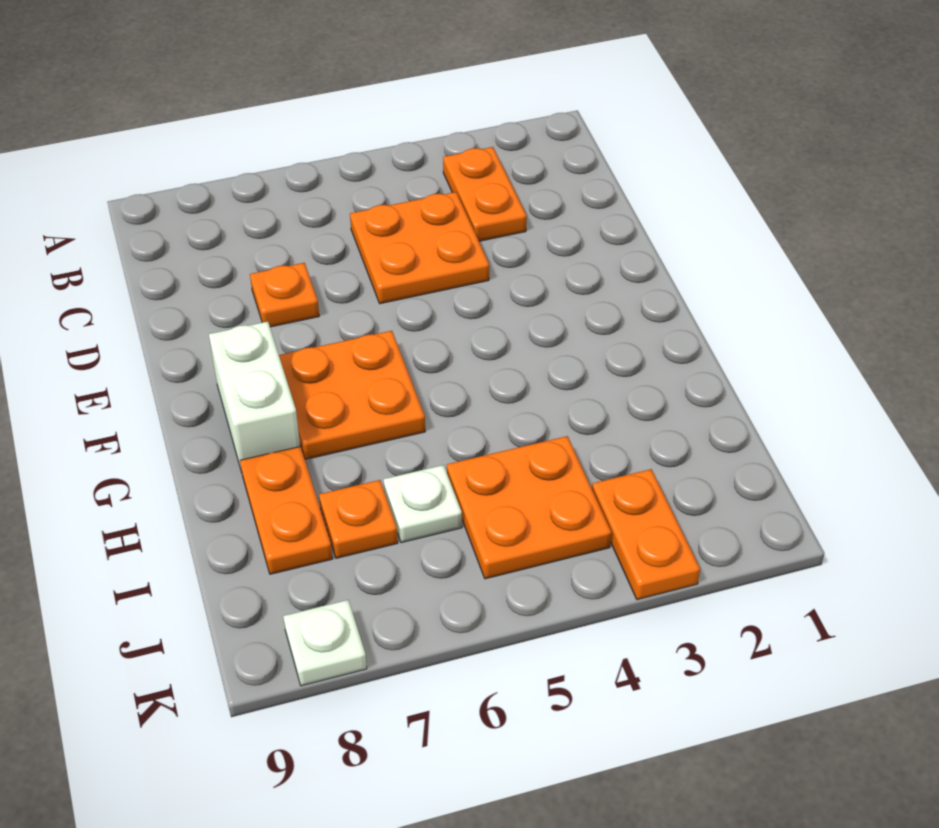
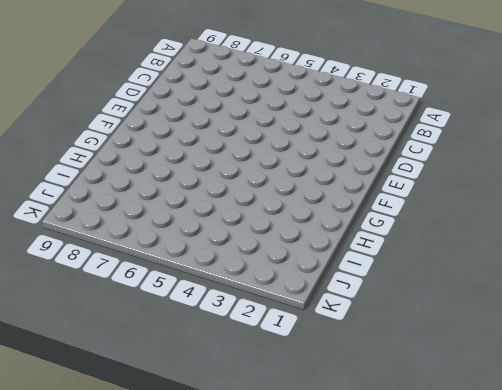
none -> orange 1x2 plate [443,147,527,241]
none -> orange 2x2 plate [350,192,489,304]

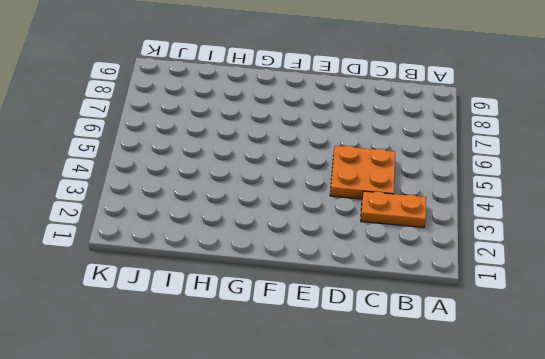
none -> orange 1x1 plate [250,263,319,327]
none -> orange 2x2 plate [279,331,425,459]

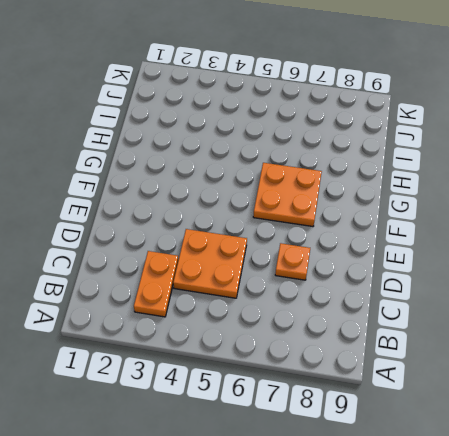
none -> white 1x2 brick [209,322,300,471]
none -> orange 1x2 plate [240,446,333,574]

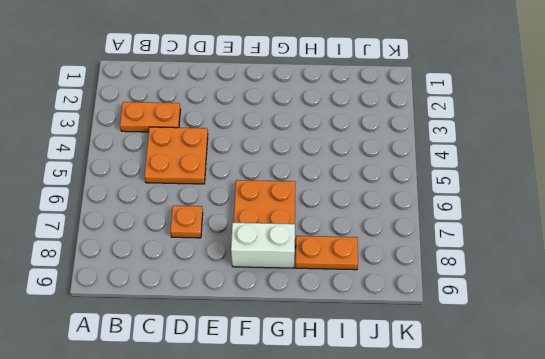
none -> orange 2x2 plate [447,436,611,579]
none -> white 1x1 plate [383,465,462,543]

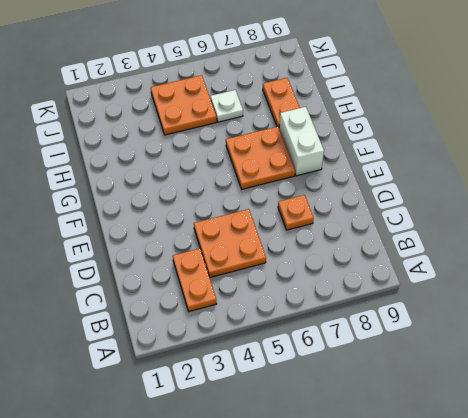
none -> orange 1x1 plate [319,480,398,558]
none -> orange 1x2 plate [592,469,700,600]

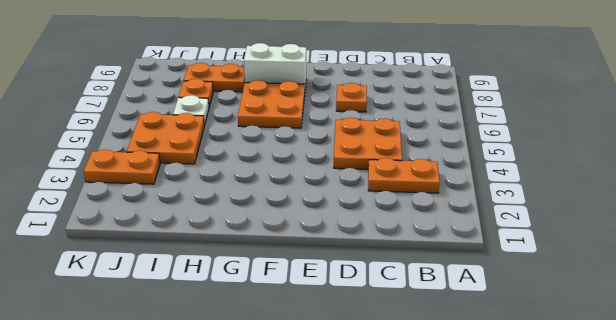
none -> white 1x1 plate [283,600,367,686]

